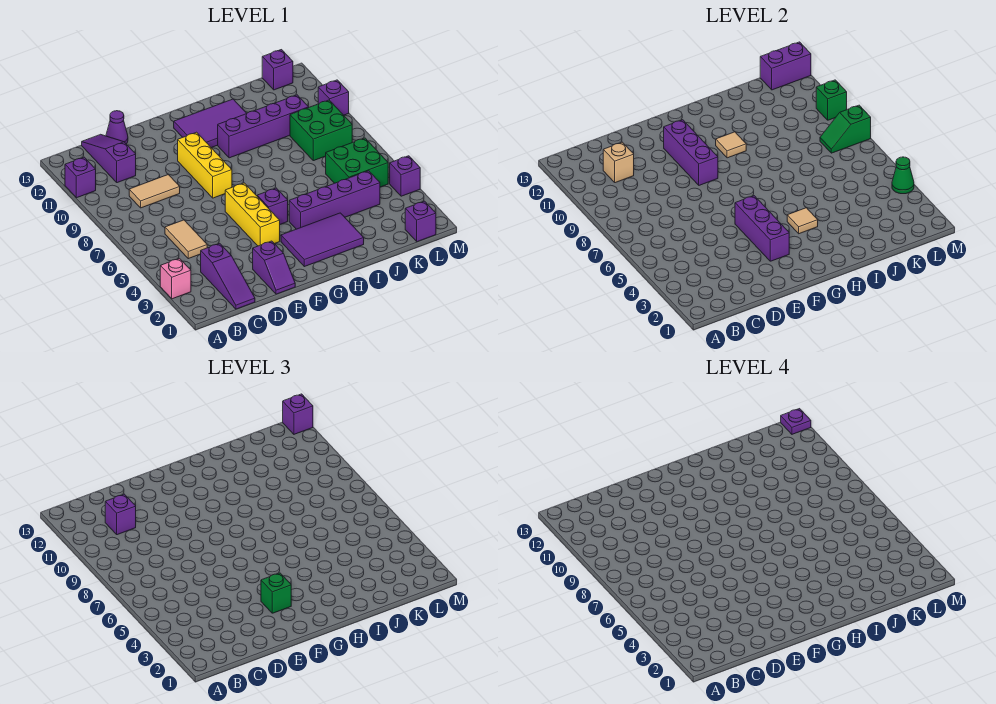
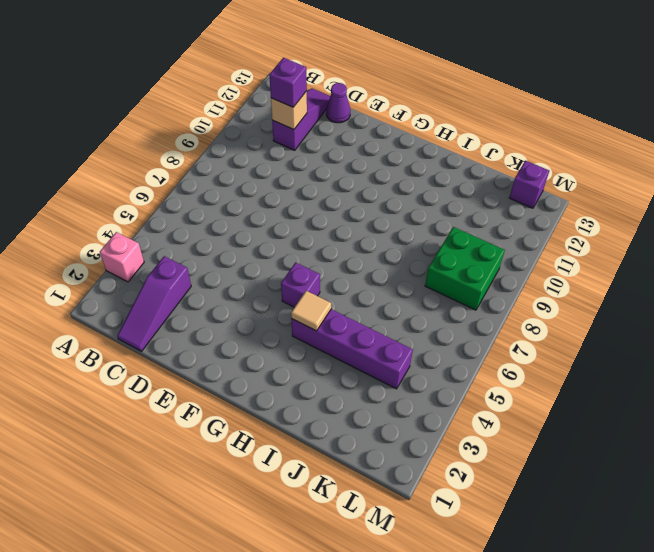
none -> purple 1x1 brick [65,157,96,198]
none -> tan 1x2 tile [165,220,207,259]
none -> tan 1x2 tile [129,175,180,208]
none -> purple 1x2 slope [253,241,295,294]

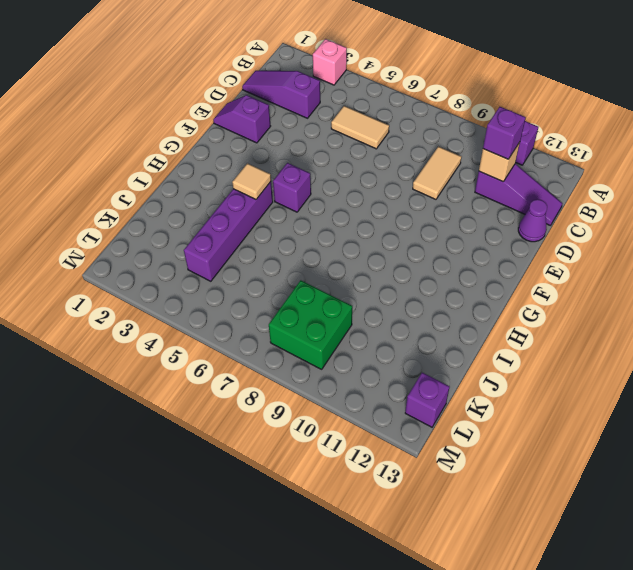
none -> yellow 1x3 brick [225,183,280,246]
none -> yellow 1x3 brick [178,132,232,198]
none -> purple 2x3 tile [281,213,364,267]
none -> purple 2x3 tile [174,99,247,148]

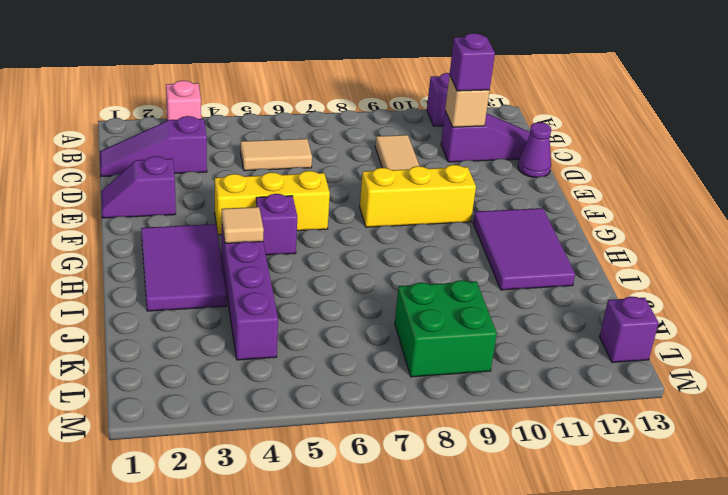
none -> purple 1x4 brick [218,95,309,158]
none -> green 2x2 brick [326,138,388,187]
none -> purple 1x1 brick [405,201,436,242]
none -> purple 1x1 brick [390,156,420,196]

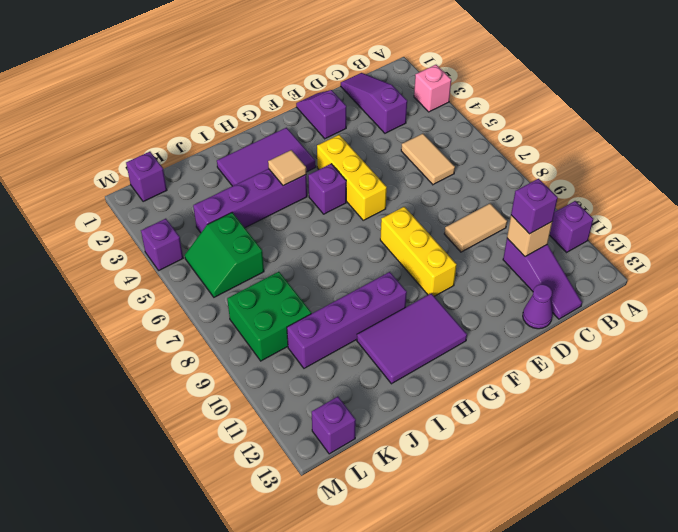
green 2x2 slope [185,213,264,297] -> green 2x2 brick [326,138,388,187]
none -> purple 1x1 brick [318,80,349,115]
none -> purple 1x3 brick [735,196,789,261]
none -> purple 1x3 brick [664,120,718,185]
none -> tan 1x1 tile [716,132,746,158]

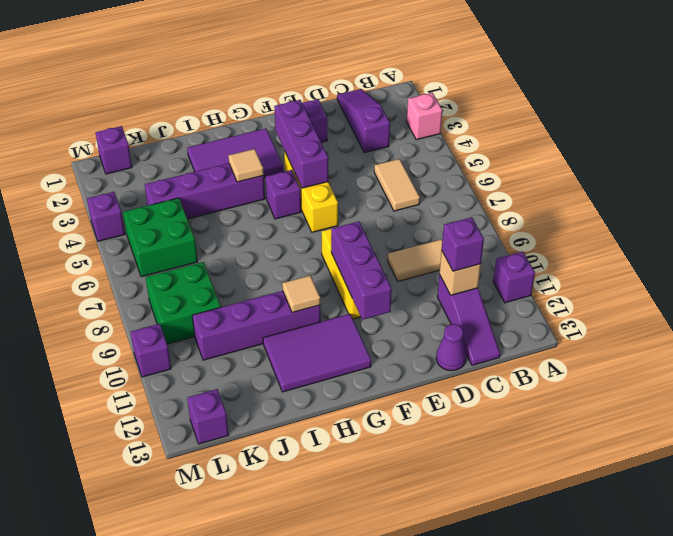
none -> green 1x2 slope [820,105,871,153]
none -> purple 1x2 brick [760,42,811,90]
none -> green 1x1 cone [892,157,914,194]
none -> green 1x1 brick [816,80,847,120]

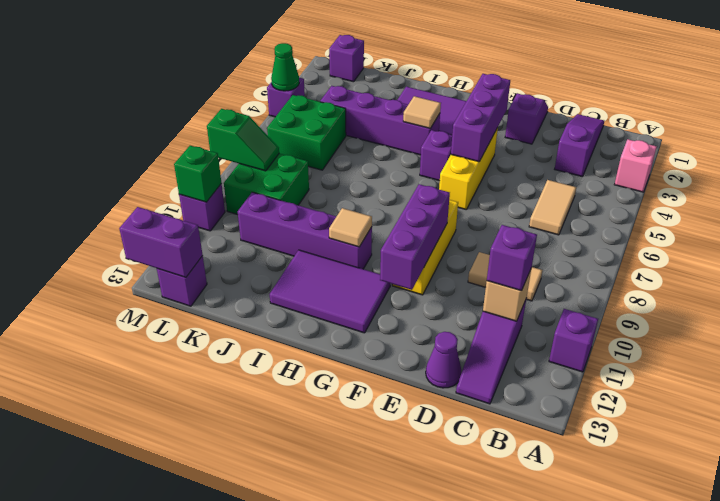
none -> green 1x1 brick [261,573,291,613]
none -> purple 1x1 brick [283,394,313,434]
none -> purple 1x1 plate [781,409,811,434]

